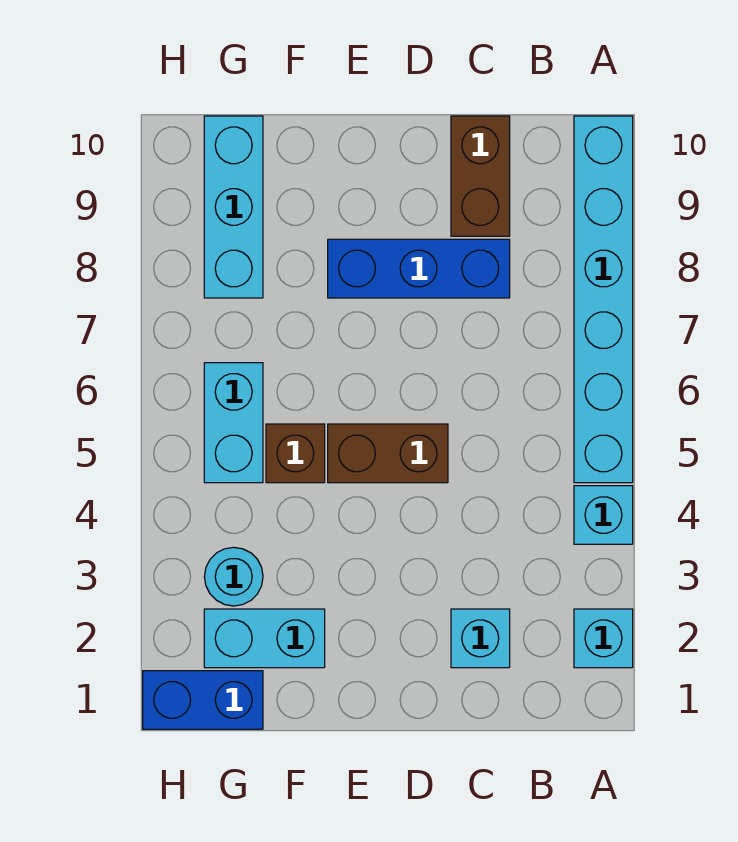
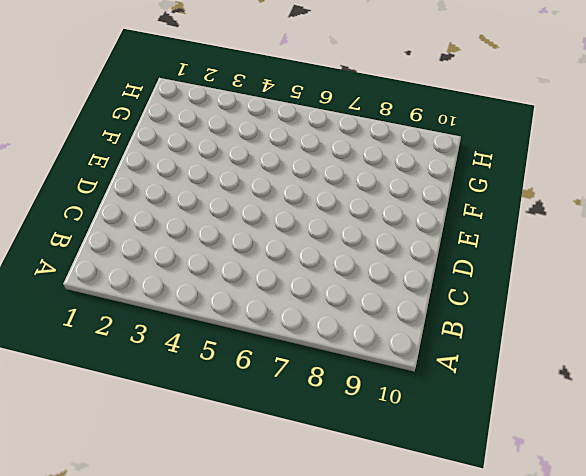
none -> cyan 1x1 brick [574,609,633,668]
none -> cyan 1x1 brick [574,486,633,544]
none -> cyan 1x6 brick [574,116,633,483]

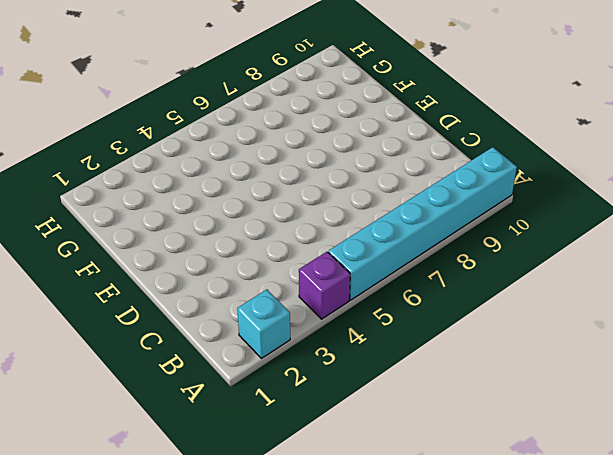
purple 1x1 brick [299,252,350,319] -> cyan 1x1 brick [574,486,633,544]
none -> cyan 1x1 brick [451,609,510,668]
none -> blue 1x3 brick [328,239,510,298]
none -> brown 1x2 brick [451,116,510,236]

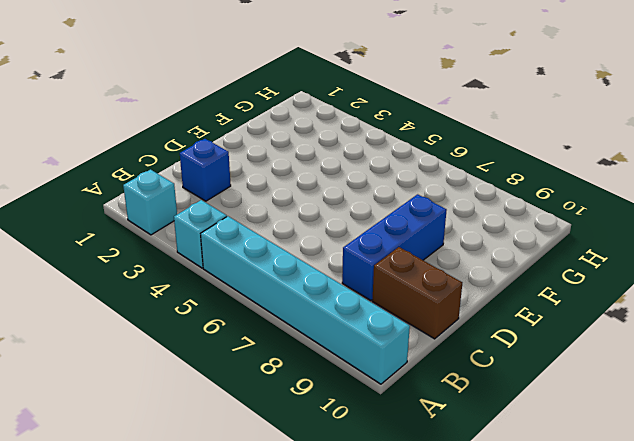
blue 1x1 brick [180,139,231,201] -> cyan 1x1 brick [451,609,510,668]
none -> brown 1x2 brick [328,424,448,483]
none -> cyan 1x2 brick [204,609,325,668]
none -> brown 1x1 brick [266,424,325,483]

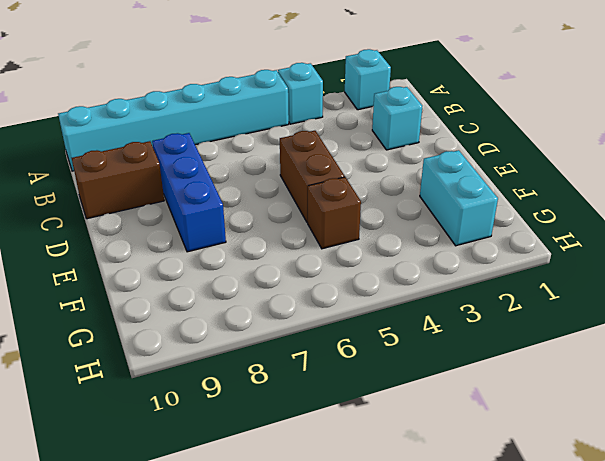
none -> blue 1x2 brick [143,671,263,729]
none -> cyan 1x1 round brick [204,547,263,606]
none -> cyan 1x2 brick [204,363,263,483]

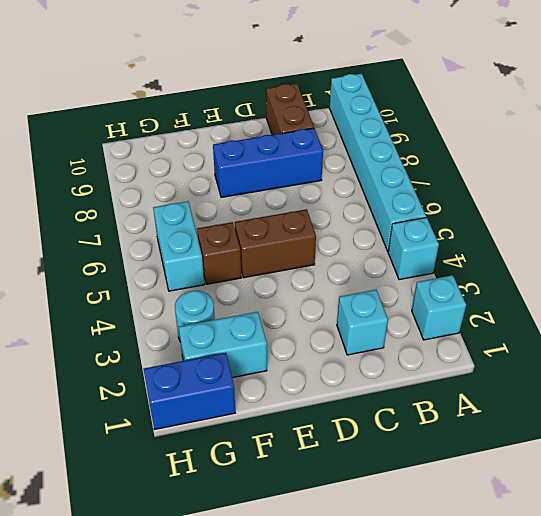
none -> cyan 1x3 brick [204,116,263,298]

